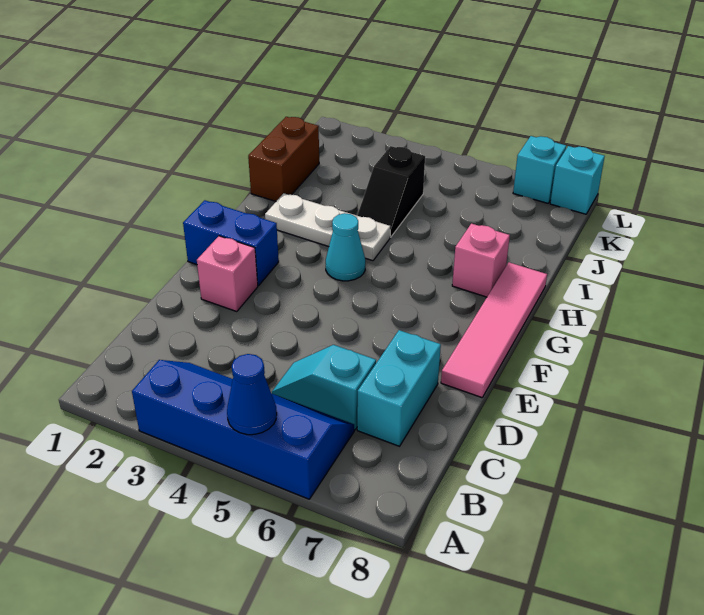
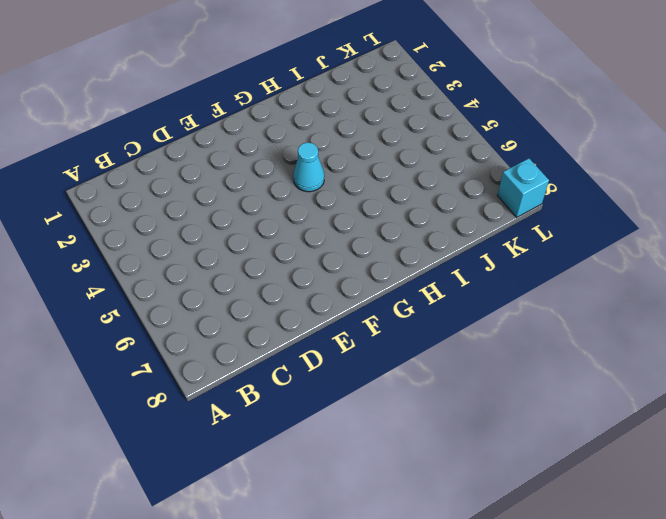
none -> blue 2x4 slope [132,360,354,499]
none -> cyan 1x2 slope [272,345,376,430]
none -> cyan 1x2 brick [357,330,441,446]

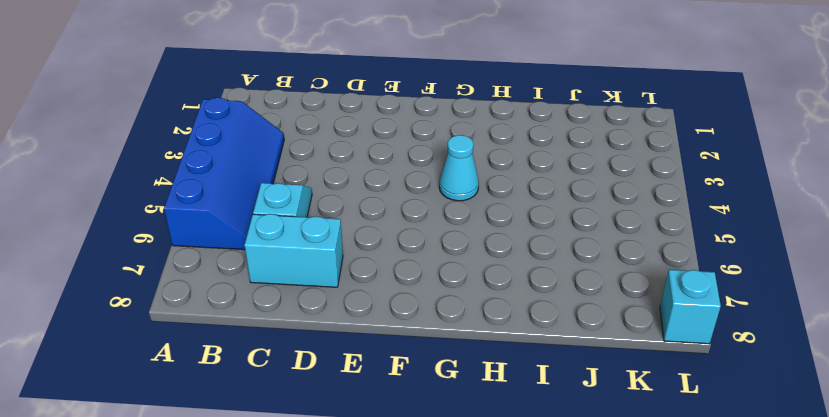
none -> pink 1x1 brick [197,236,258,312]
none -> pink 1x4 tile [441,262,547,398]
none -> blue 1x2 brick [183,200,279,285]

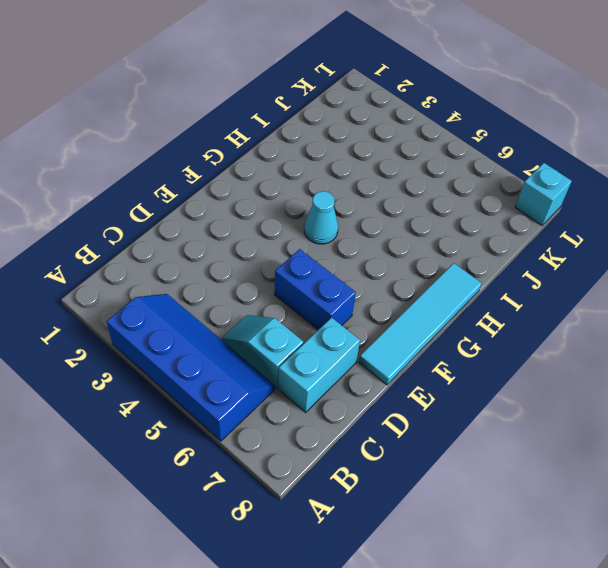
blue 1x2 brick [274,249,356,330] -> blue 1x2 brick moved to [183,200,279,285]
cyan 1x4 tile [359,263,481,385] -> pink 1x4 tile [441,262,547,398]
none -> pink 1x1 brick [197,236,258,312]
none -> white 1x3 plate [265,193,390,261]
none -> pink 1x1 brick [452,224,510,297]

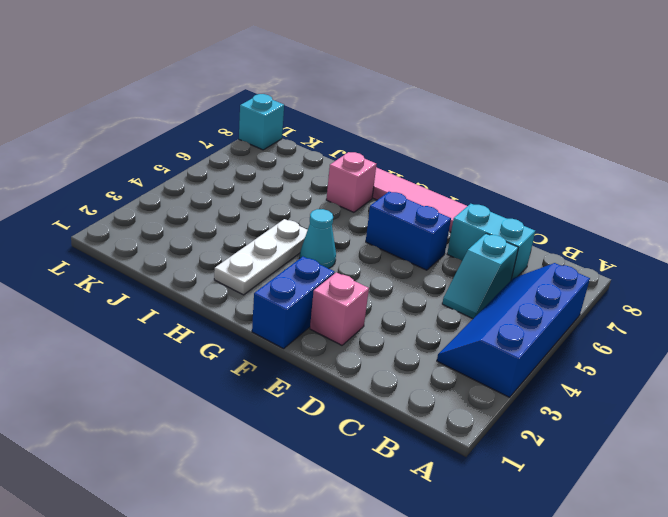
blue 1x2 brick [366,192,451,270] -> none
none -> brown 1x2 brick [248,117,319,201]
none -> black 1x2 slope [357,146,425,237]
none -> cyan 1x1 brick [513,136,566,203]

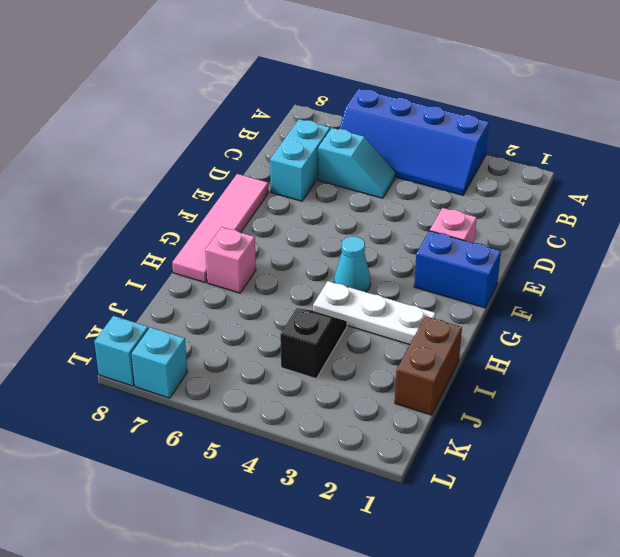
none -> blue 1x1 cone [227,354,277,435]

